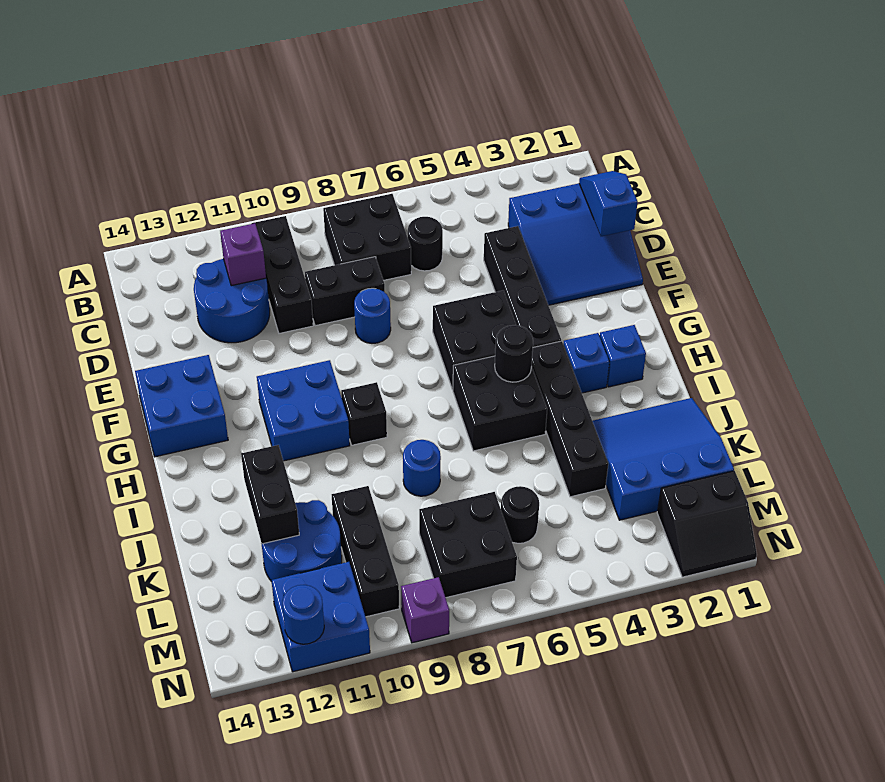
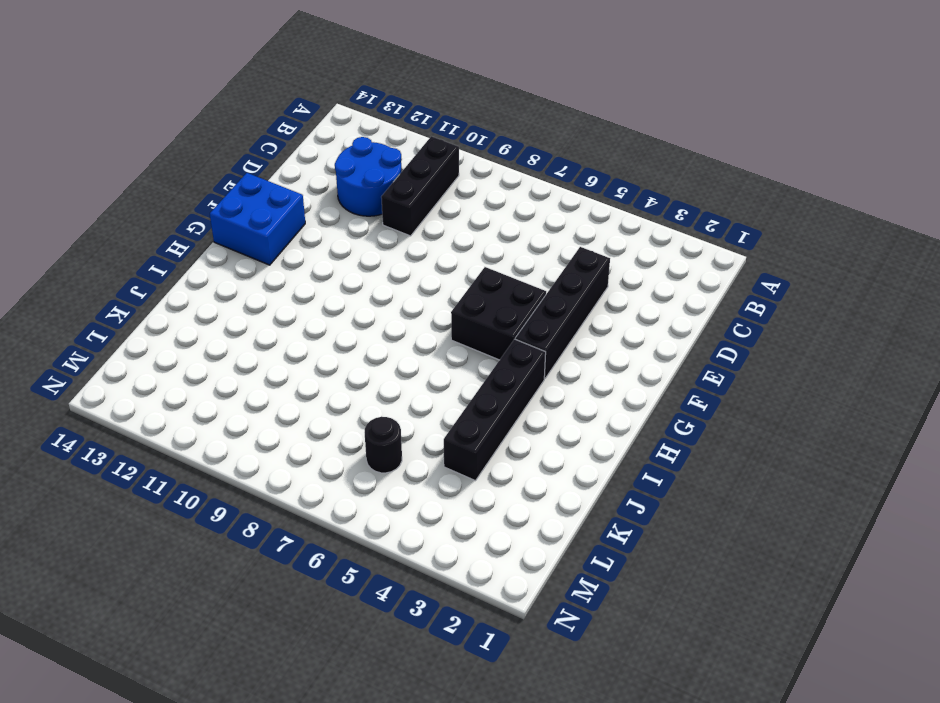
none -> black 2x2 brick [323,194,411,280]
none -> blue 3x3 slope [508,183,643,305]
none -> black 1x1 round brick [408,217,443,271]
none -> black 1x2 brick [305,257,385,326]

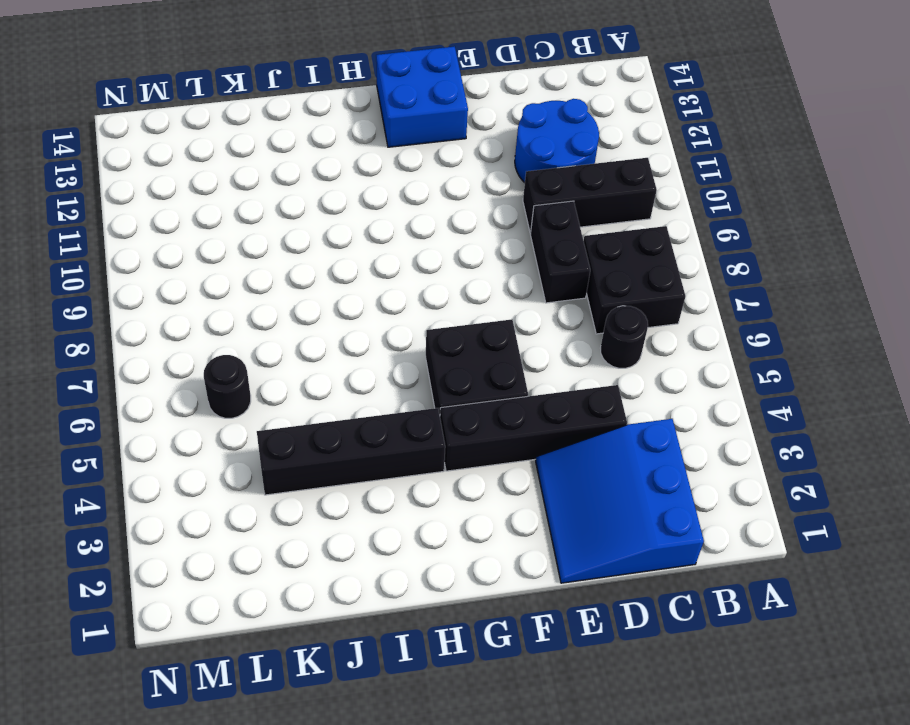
none -> blue 1x1 round brick [354,288,391,343]
none -> blue 2x2 brick [257,360,350,461]
none -> blue 1x1 brick [600,325,646,387]
none -> blue 1x1 brick [563,333,609,393]

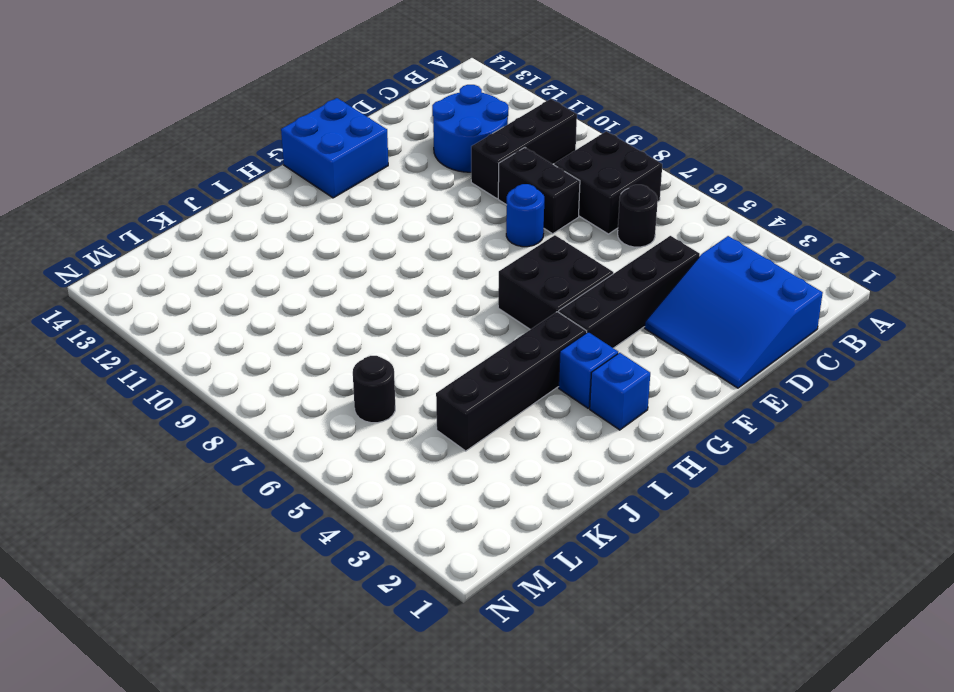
none -> blue 2x2 brick [257,360,350,461]
none -> black 2x2 brick [453,356,547,451]
none -> black 1x1 brick [341,382,387,445]
none -> blue 3x3 slope [593,398,734,520]

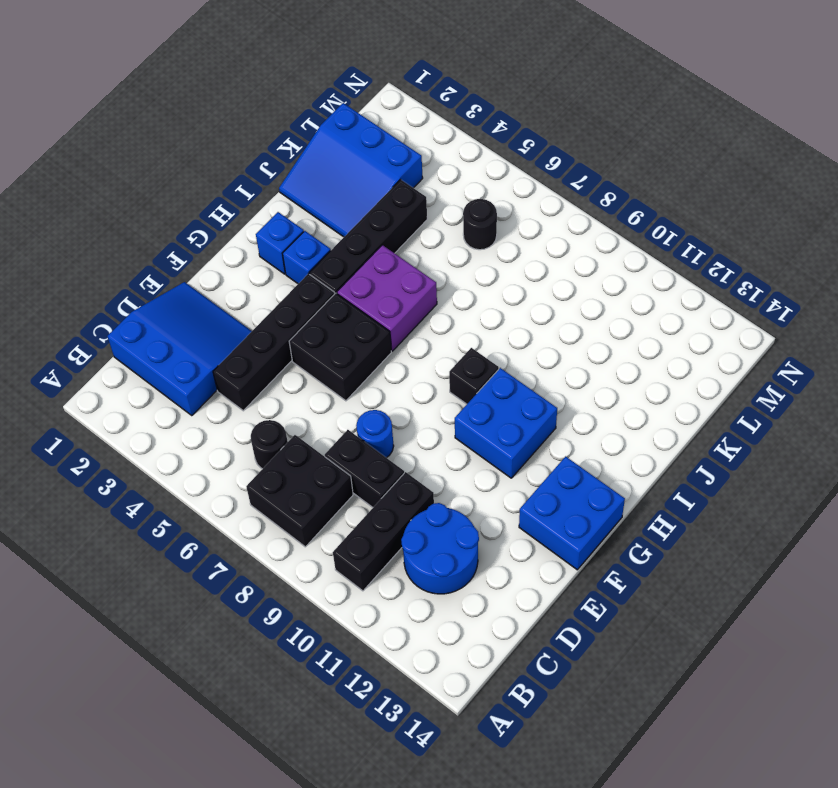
purple 2x2 brick [337,245,437,351] -> black 2x2 brick [453,356,547,451]
none -> blue 1x1 round brick [403,440,441,496]
none -> black 1x3 brick [332,486,399,617]
none -> blue 2x2 round brick [262,500,342,580]
none -> black 2x2 brick [419,492,517,598]

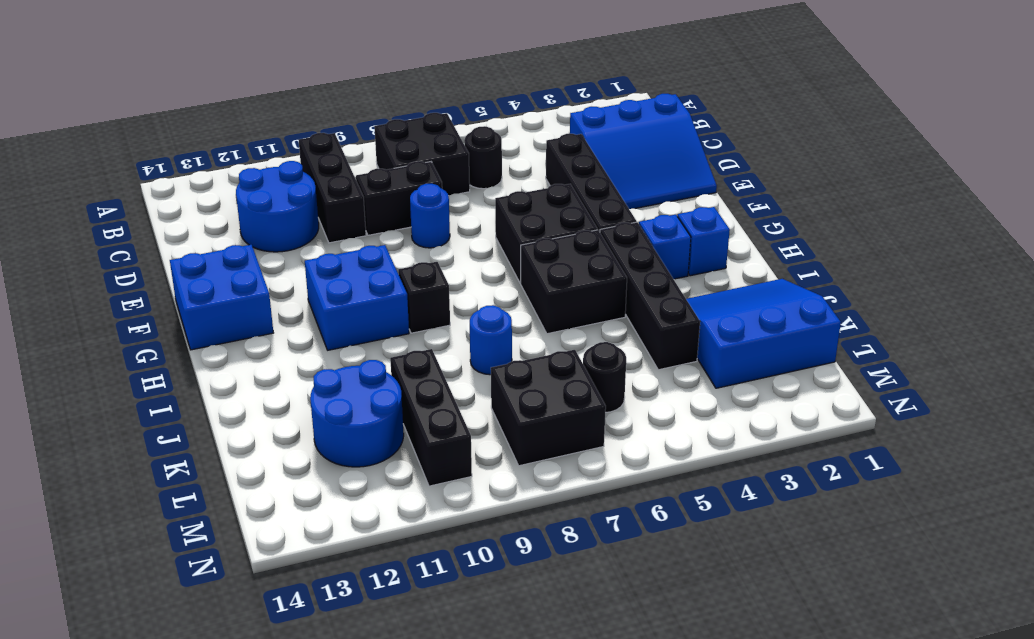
none -> black 2x2 slope [657,471,757,577]
none -> blue 2x2 brick [271,562,370,672]
none -> purple 1x1 brick [401,577,449,643]
none -> blue 1x2 slope [579,171,638,236]

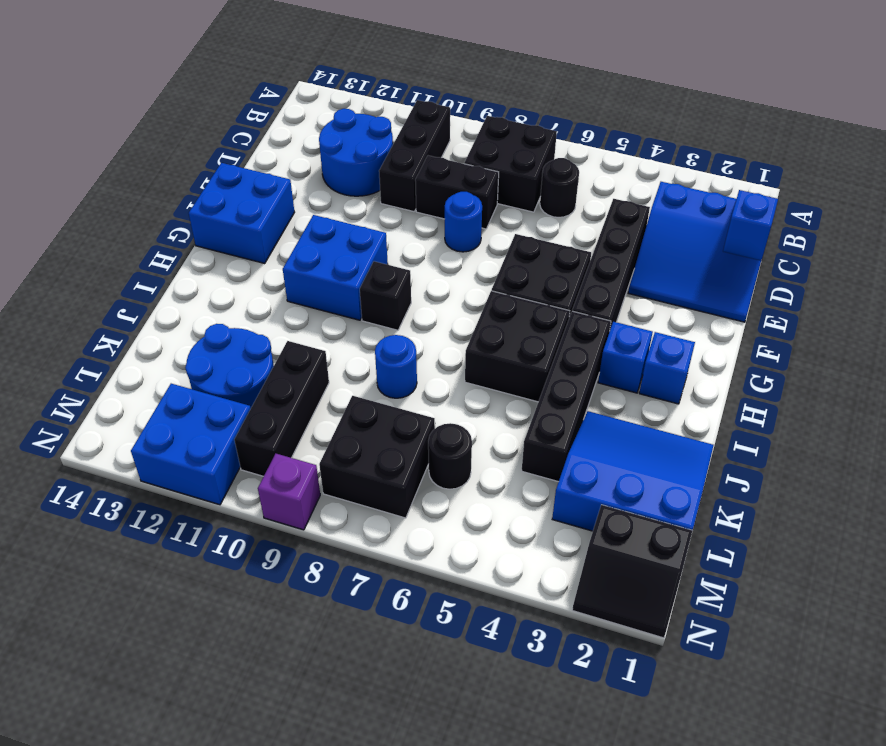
none -> purple 1x1 brick [220,223,266,286]
none -> black 1x1 round brick [495,325,533,382]
none -> black 1x2 brick [241,445,299,544]
none -> blue 1x1 round brick [282,585,324,644]

